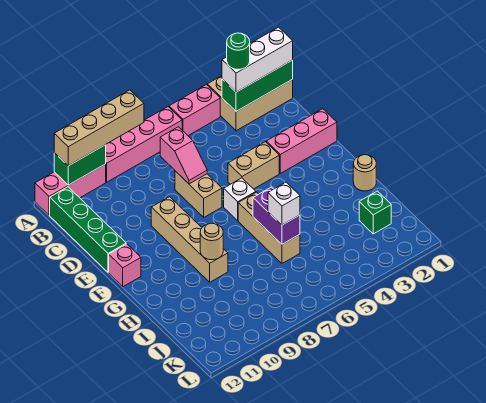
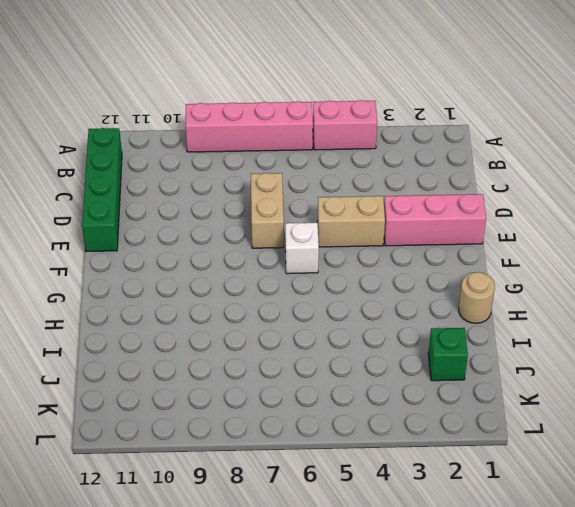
none -> tan 2x3 brick [207,76,293,131]
none -> pink 1x3 brick [35,164,106,215]
none -> tan 1x4 brick [151,197,228,282]

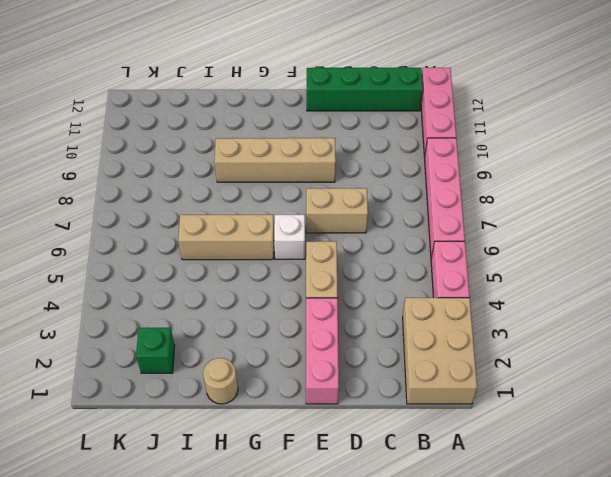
none -> pink 1x1 brick [109,244,141,287]
none -> green 1x2 brick [54,145,106,185]
none -> green 1x3 brick [222,60,293,111]

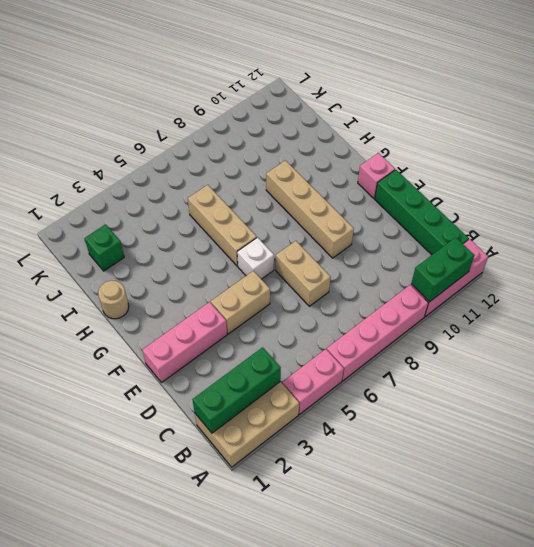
none -> pink 1x2 slope [160,127,207,184]
none -> purple 1x2 brick [253,187,300,244]
none -> tan 1x1 round brick [200,223,223,260]

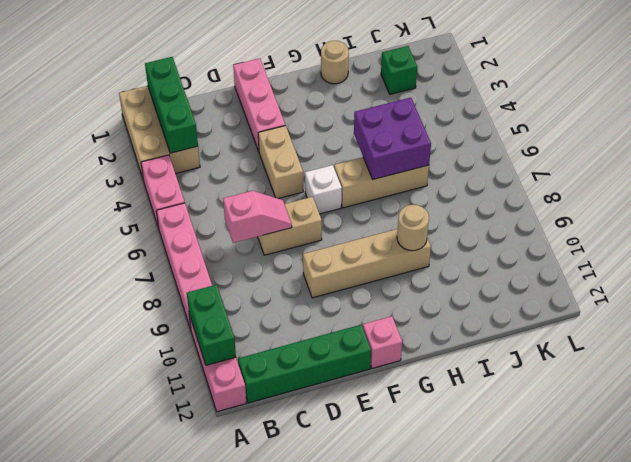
purple 2x2 brick [354,98,431,179] -> purple 1x2 brick [253,187,300,244]
none -> tan 1x4 brick [54,90,144,166]
none -> white 1x3 brick [222,27,293,92]
none -> white 1x1 brick [268,182,300,225]

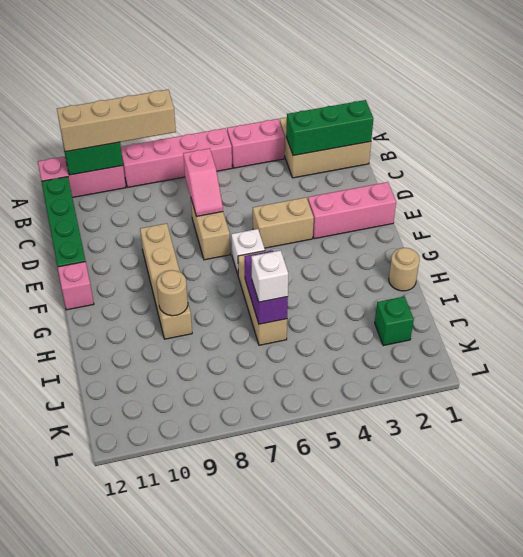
none -> white 1x3 brick [222,27,293,92]
none -> green 1x1 round brick [227,33,250,69]

